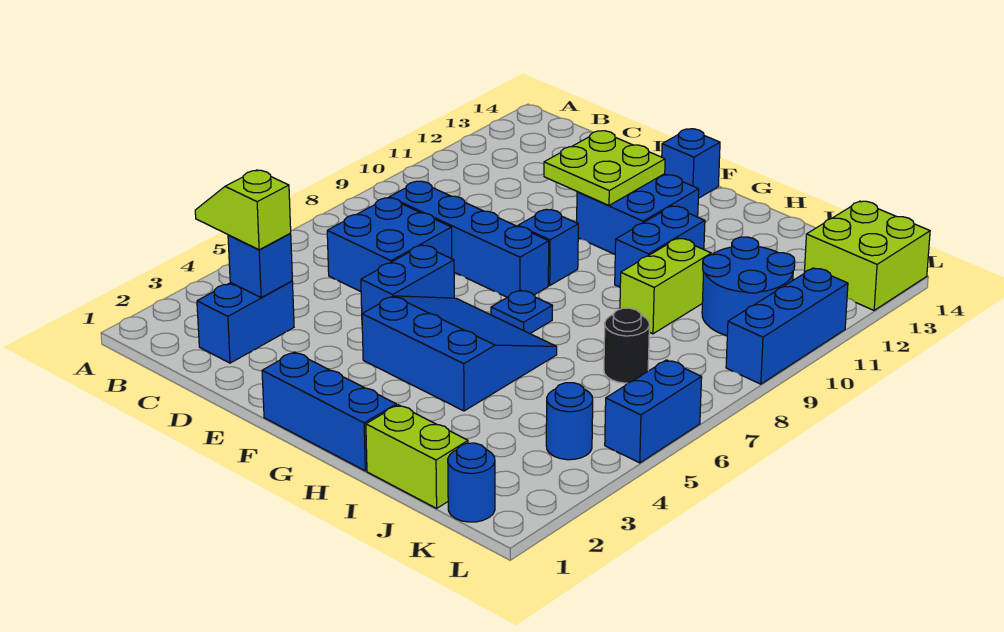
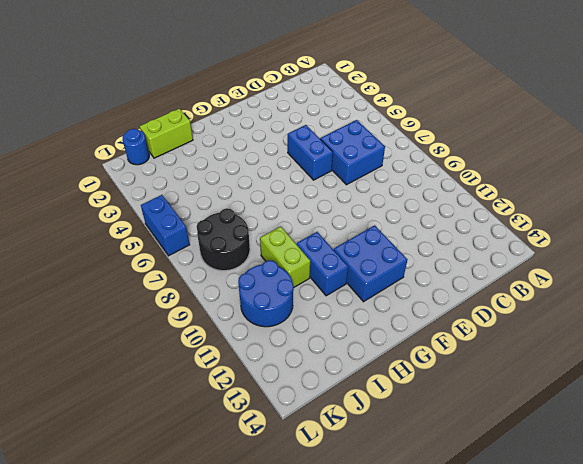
black 2x2 round brick [197,208,250,271] -> black 1x1 round brick [604,308,649,383]
none -> blue 1x2 brick [197,281,294,363]
none -> blue 1x4 brick [389,181,549,297]
none -> blue 1x3 brick [262,352,396,471]

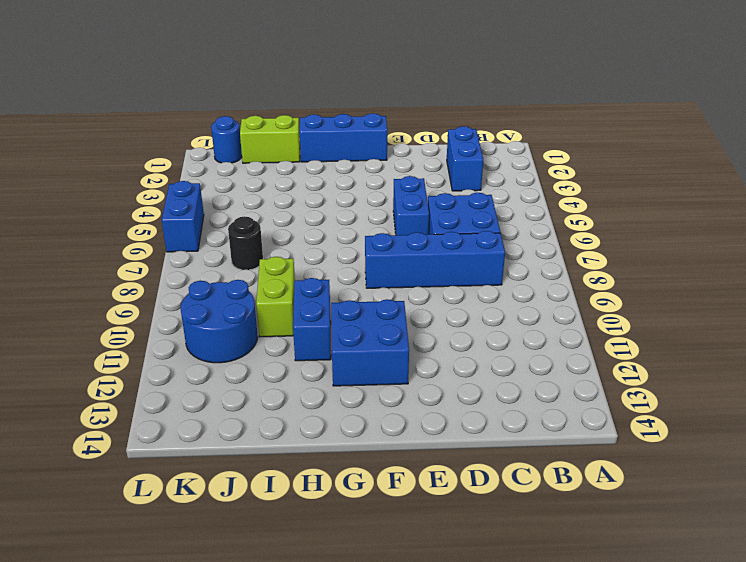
none -> blue 3x3 slope [362,296,557,411]
none -> blue 1x1 brick [518,209,578,286]
none -> blue 1x1 brick [662,129,720,198]

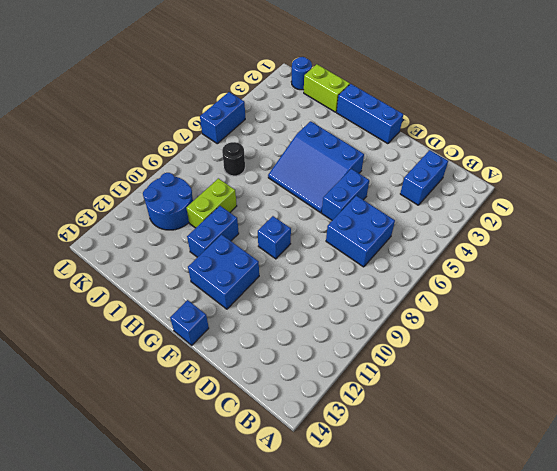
none -> blue 1x4 brick [389,181,549,297]
none -> blue 1x1 plate [491,290,553,333]
none -> blue 1x1 round brick [546,383,593,460]

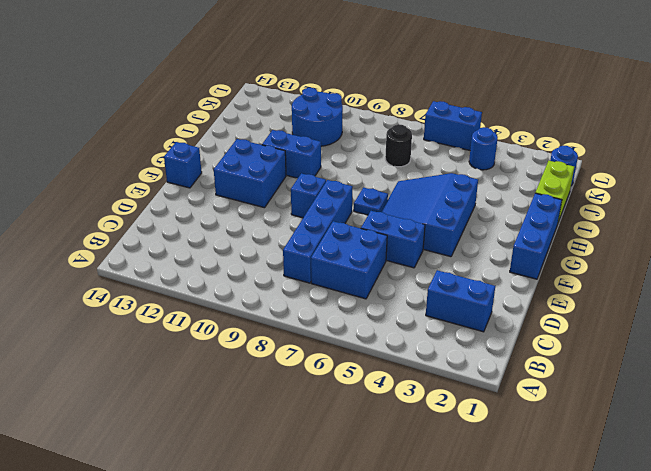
none -> lime 1x2 brick [620,238,711,334]
none -> lime 2x2 brick [804,201,930,310]
none -> blue 1x3 brick [726,268,848,384]

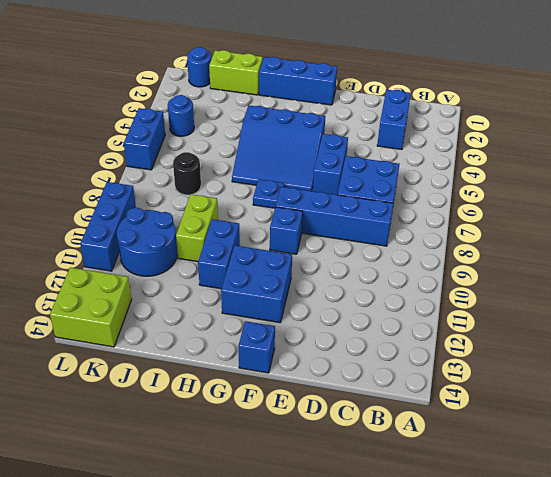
none -> blue 1x1 brick [228,234,292,297]
none -> lime 2x2 plate [544,131,665,205]
none -> lime 1x2 slope [195,170,291,250]

